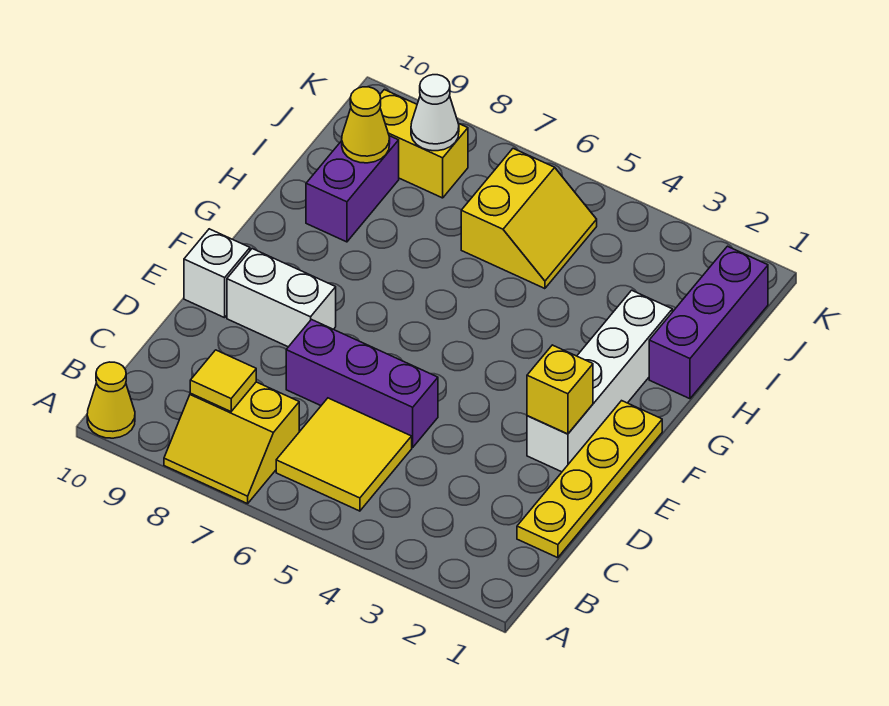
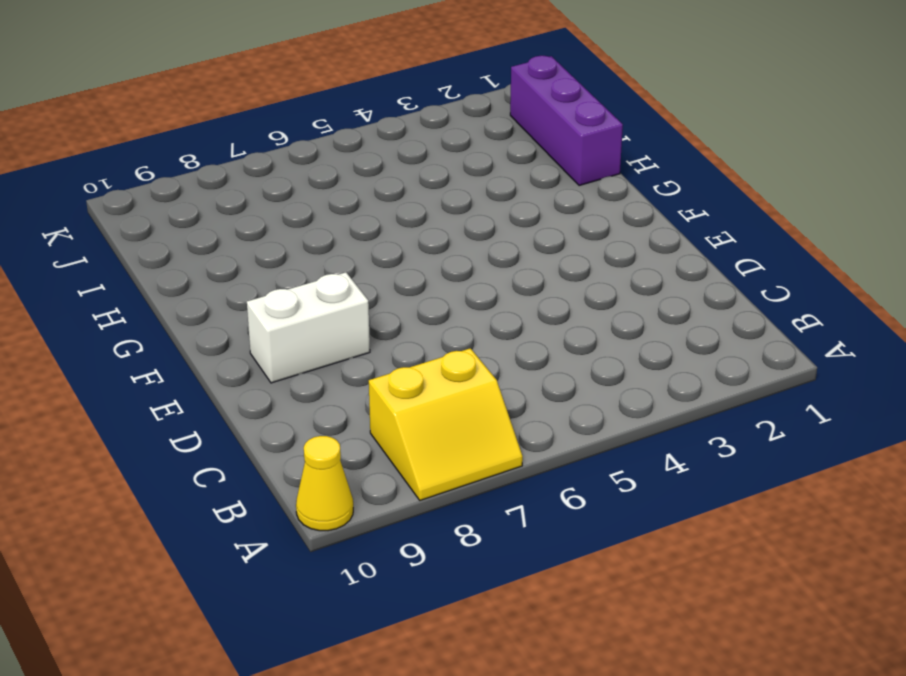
none -> yellow 2x2 tile [276,398,412,511]
none -> yellow 1x4 plate [517,401,662,558]
none -> purple 1x3 brick [286,320,438,447]

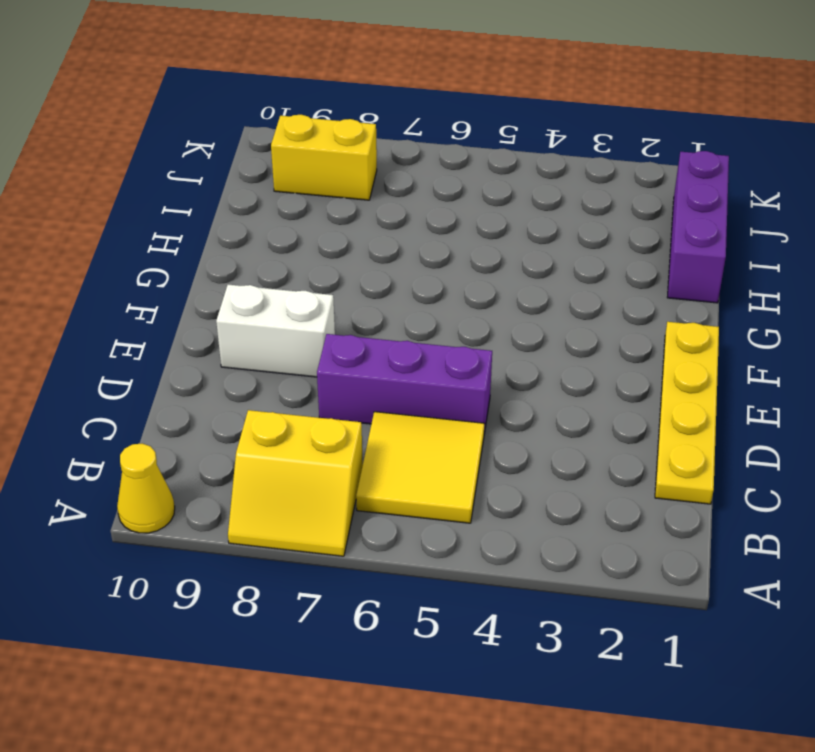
none -> white 1x4 brick [527,290,672,472]
none -> white 1x1 brick [184,229,250,318]
none -> purple 1x2 brick [306,136,399,242]

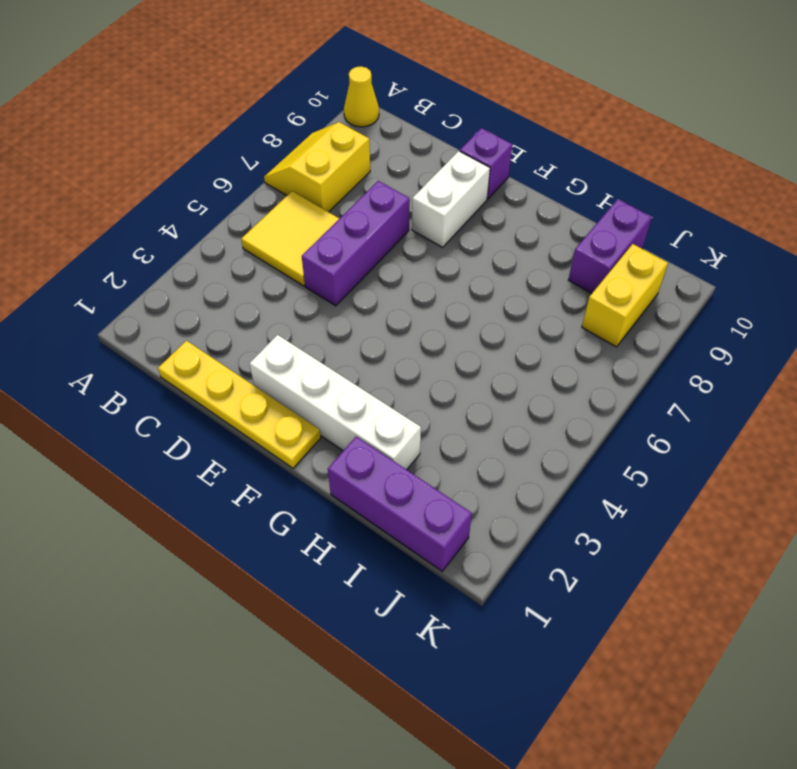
purple 1x1 brick [460,128,513,199] -> white 1x1 brick [184,229,250,318]
purple 1x2 brick [568,199,652,293] -> purple 1x2 brick turned to [306,136,399,242]
none -> yellow 2x2 slope [461,149,597,289]
none -> yellow 1x1 tile [190,350,256,412]
none -> yellow 1x1 brick [527,345,593,434]

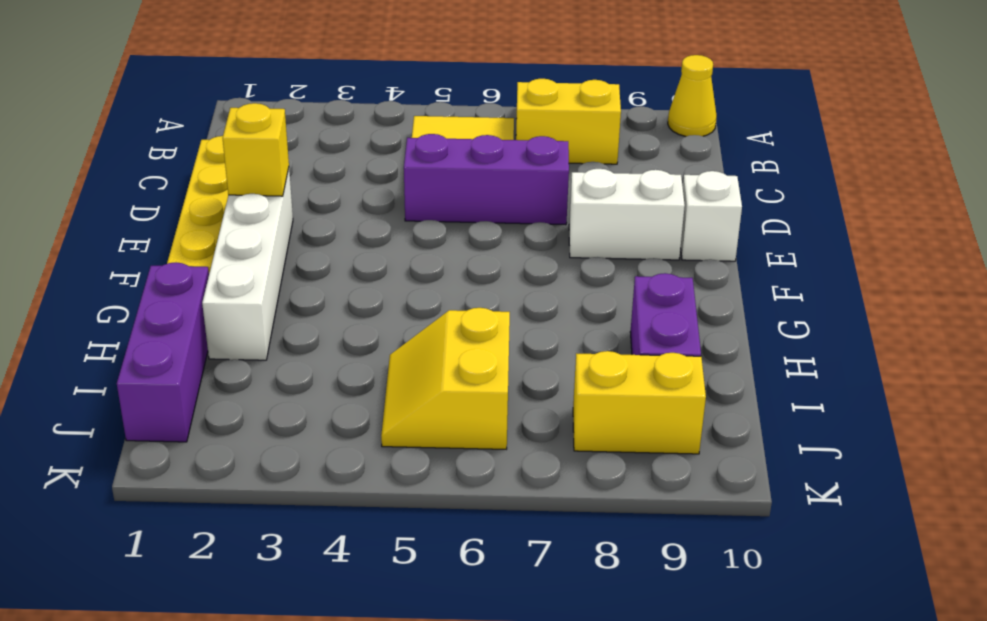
none -> yellow 1x1 tile [190,350,256,412]
none -> yellow 1x1 cone [342,87,390,163]
none -> white 1x1 cone [411,75,459,151]

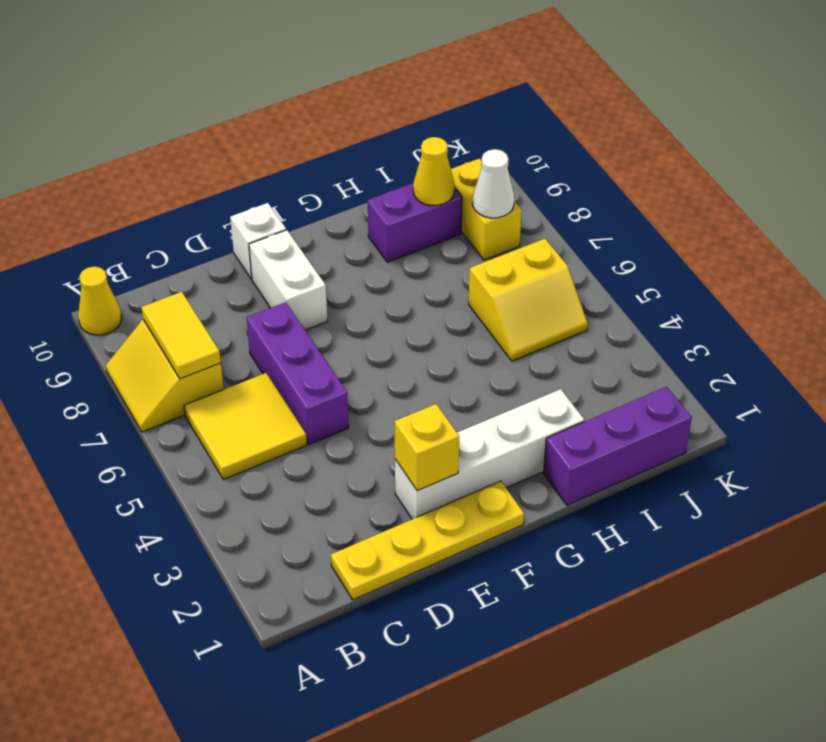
yellow 1x2 tile [141,292,221,379] -> yellow 1x1 tile [190,350,256,412]

